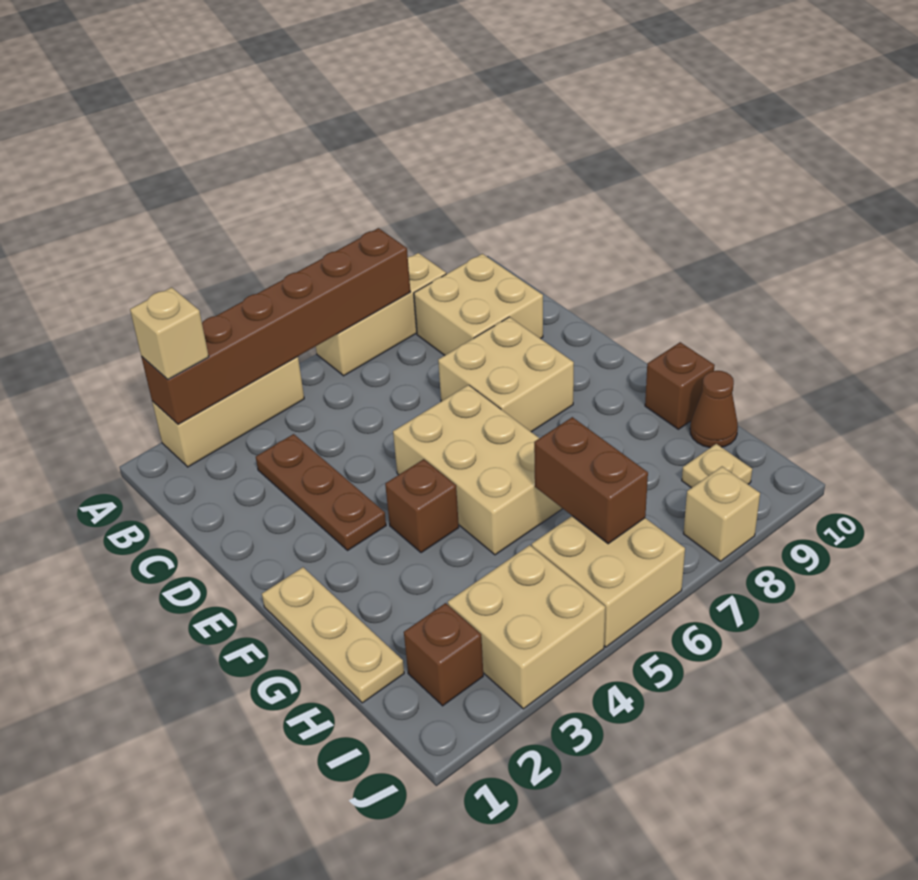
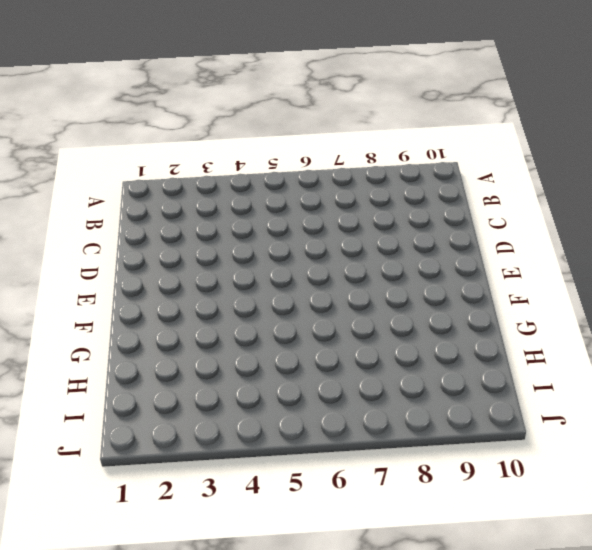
none -> tan 1x3 brick [152,357,304,467]
none -> tan 1x3 brick [316,253,446,376]
none -> tan 2x2 brick [414,254,543,355]

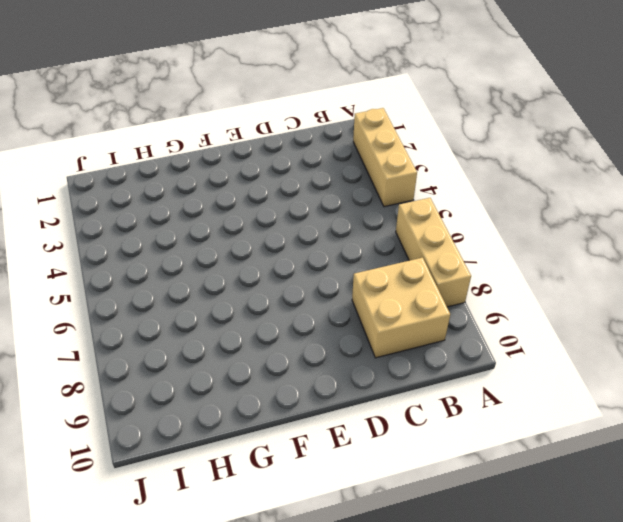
none -> brown 1x3 plate [256,434,386,550]
none -> tan 2x2 brick [438,317,574,432]
none -> tan 2x3 brick [393,385,563,555]

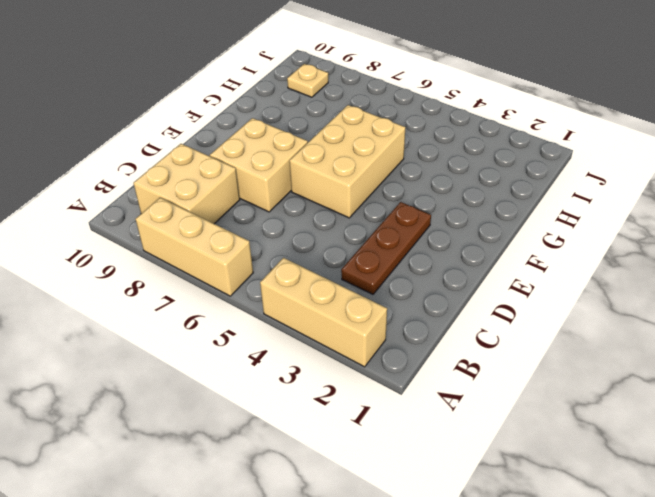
none -> tan 1x3 plate [262,567,404,703]
none -> brown 1x1 brick [385,459,459,553]
none -> brown 1x1 brick [645,342,715,429]

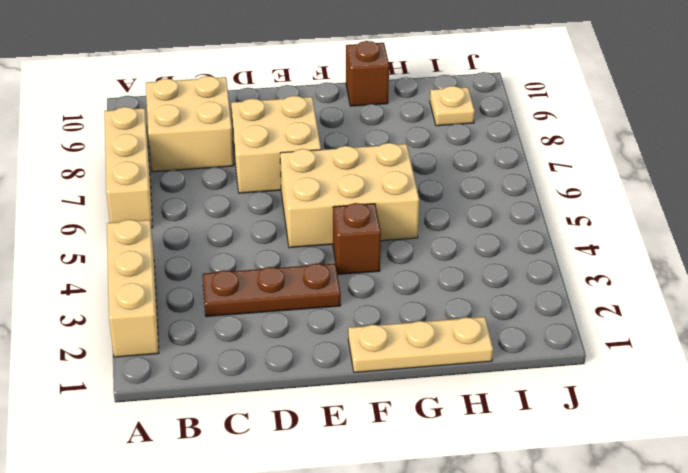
none -> brown 1x1 cone [690,371,738,448]
none -> brown 1x1 brick [404,603,483,706]
none -> tan 2x2 brick [448,545,605,709]

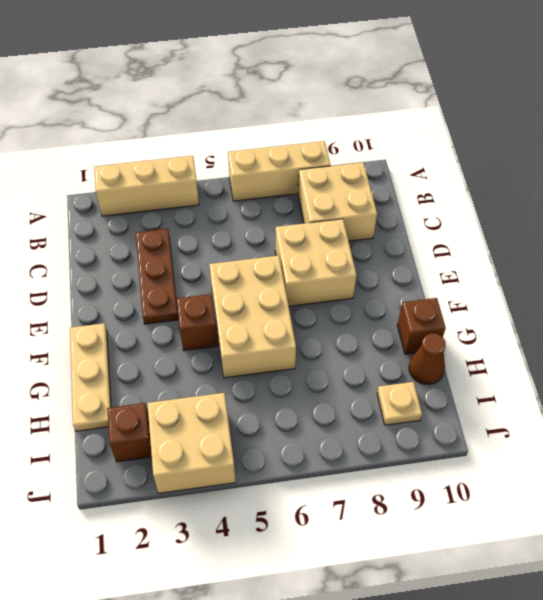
none -> tan 2x2 brick [532,516,685,647]
none -> tan 1x1 brick [683,467,760,561]
none -> brown 1x6 brick [141,228,410,424]

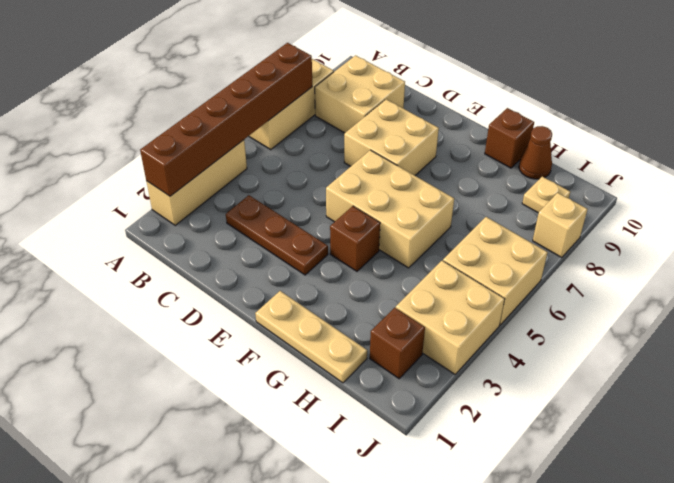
none -> brown 1x2 brick [534,417,648,544]
none -> tan 1x1 brick [130,287,209,379]

